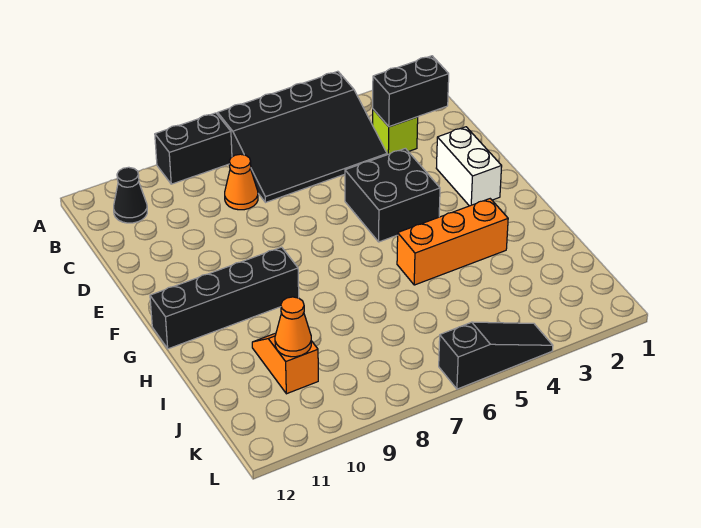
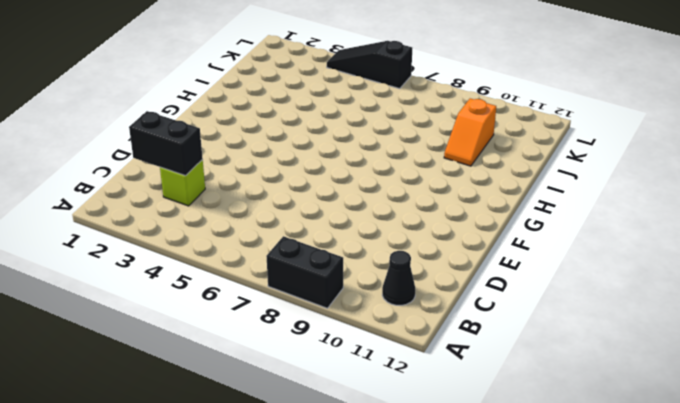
none -> black 3x4 slope [218,71,387,202]
none -> orange 1x1 cone [225,154,258,210]
none -> white 1x2 brick [436,127,502,206]

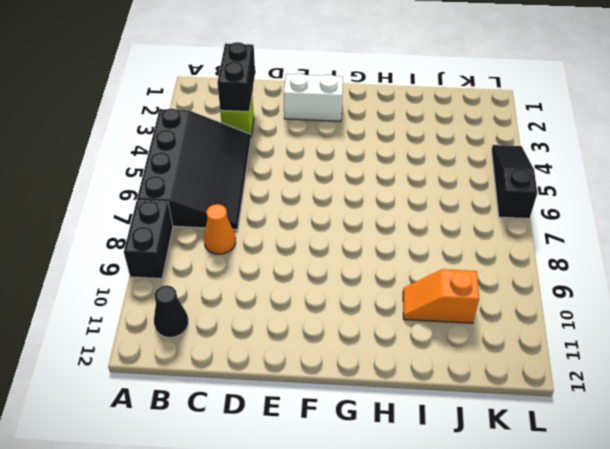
none -> black 2x2 brick [345,148,440,242]
none -> black 1x4 brick [150,247,299,349]
none -> orange 1x3 brick [397,199,508,285]

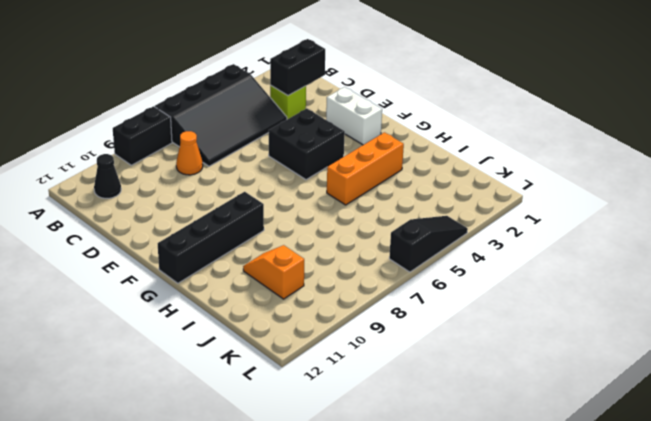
none -> orange 1x1 cone [275,297,311,357]

